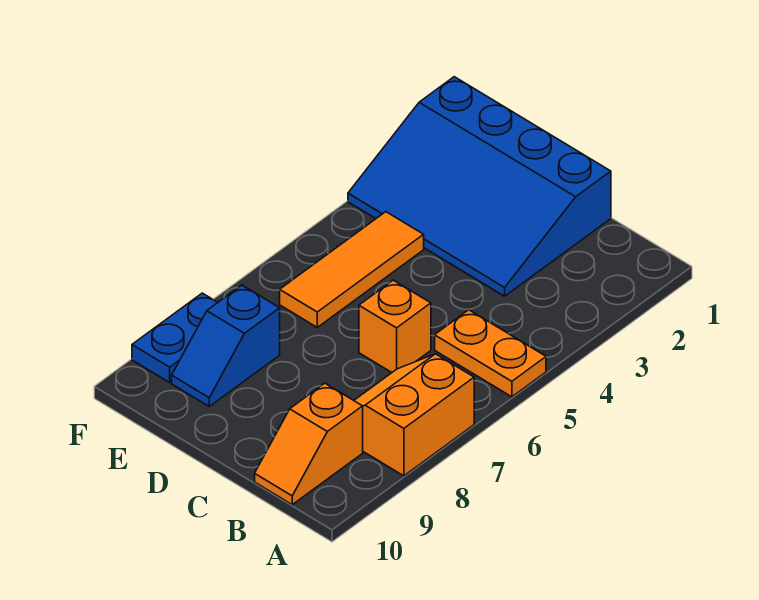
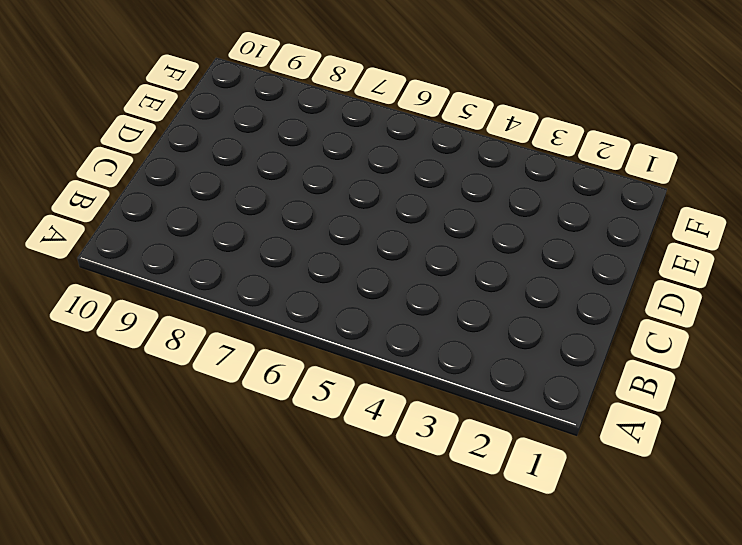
none -> orange 1x2 plate [435,310,546,397]
none -> orange 2x2 slope [354,354,474,476]

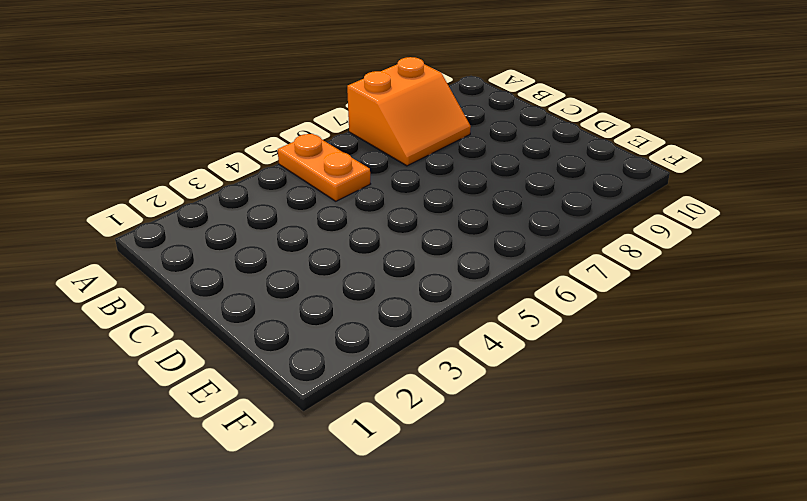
none -> orange 1x2 slope [255,383,363,504]
none -> blue 3x4 slope [348,77,611,296]

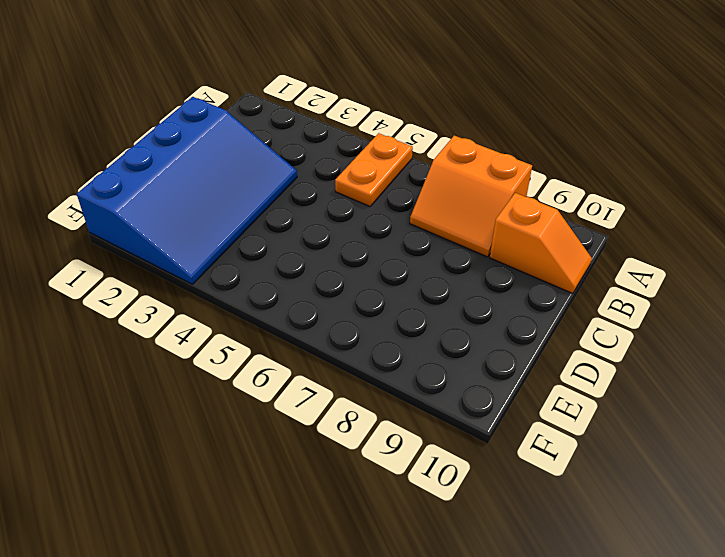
none -> orange 1x1 brick [359,280,431,372]
none -> orange 1x3 tile [280,212,424,327]

